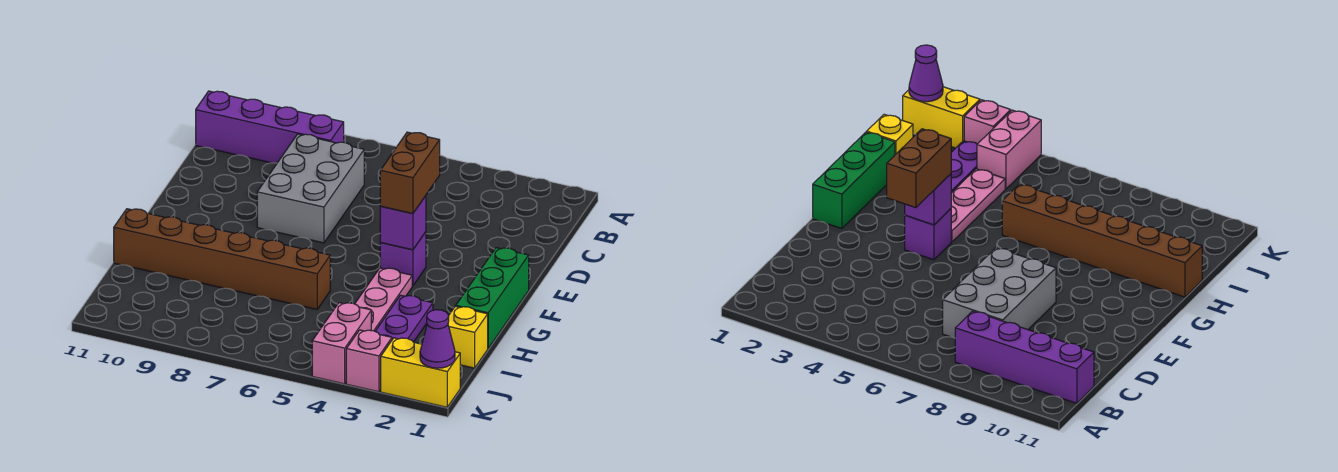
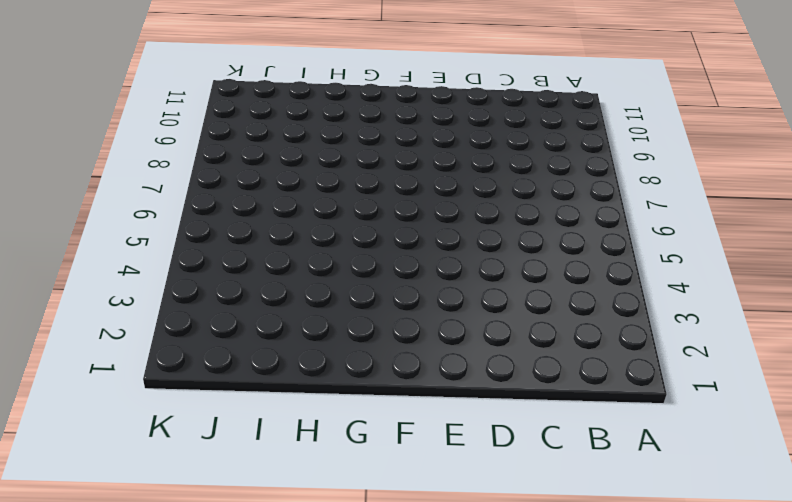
none -> purple 1x4 brick [196,91,344,163]
none -> grey 2x3 brick [257,134,364,243]
none -> green 1x3 brick [456,248,529,348]

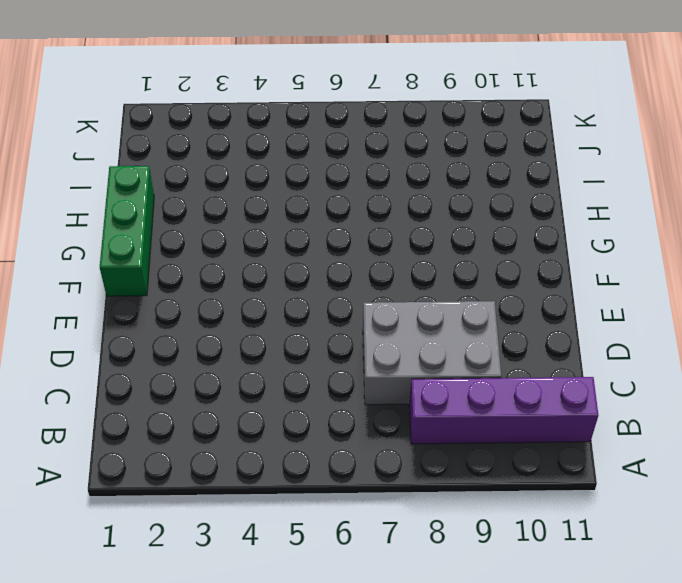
grey 2x3 brick [363,301,501,405] -> grey 2x3 brick turned to [257,134,364,243]
none -> purple 1x1 brick [380,232,426,286]
none -> pink 1x3 plate [355,268,412,331]
none -> purple 1x3 plate [375,295,433,342]

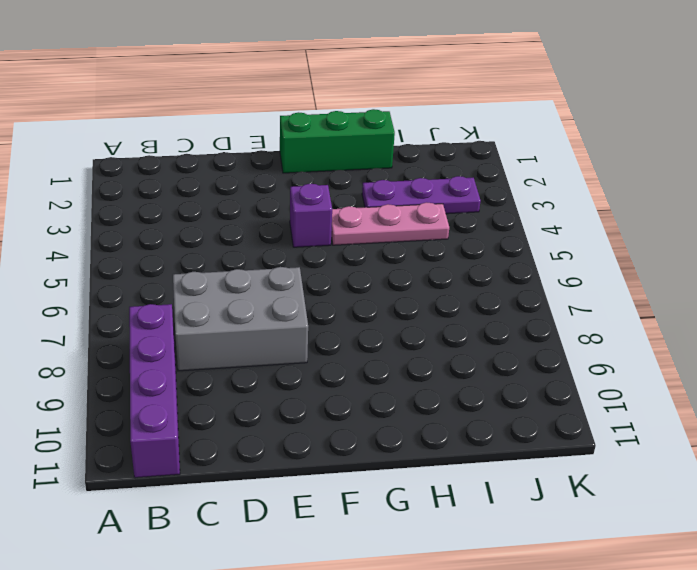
none -> brown 1x6 brick [114,209,330,309]
none -> yellow 1x1 brick [448,306,488,368]
none -> pink 1x2 brick [312,303,371,384]

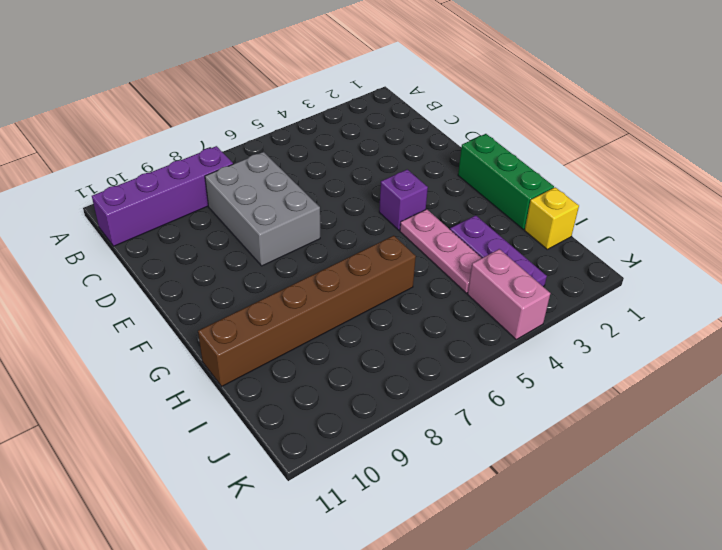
none -> yellow 1x2 brick [381,338,460,407]
none -> pink 1x1 brick [346,330,392,392]
none -> purple 1x1 brick [380,196,426,250]

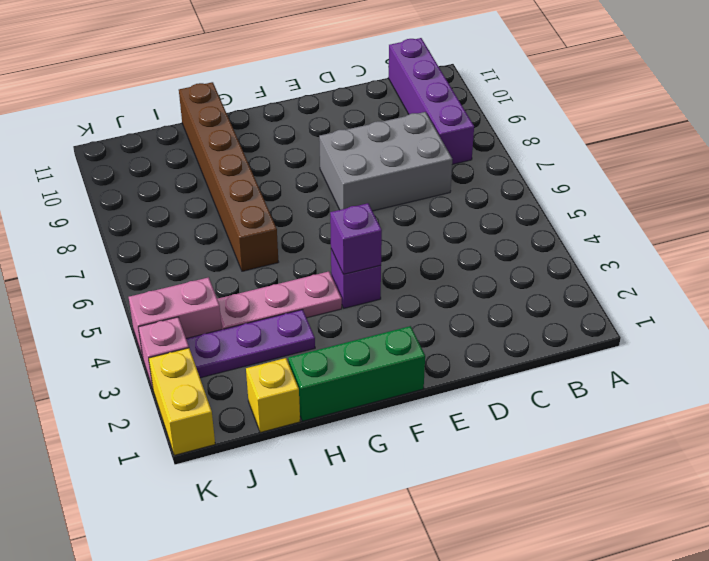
none -> purple 1x1 cone [420,310,455,368]
none -> brown 1x2 brick [380,132,440,214]

